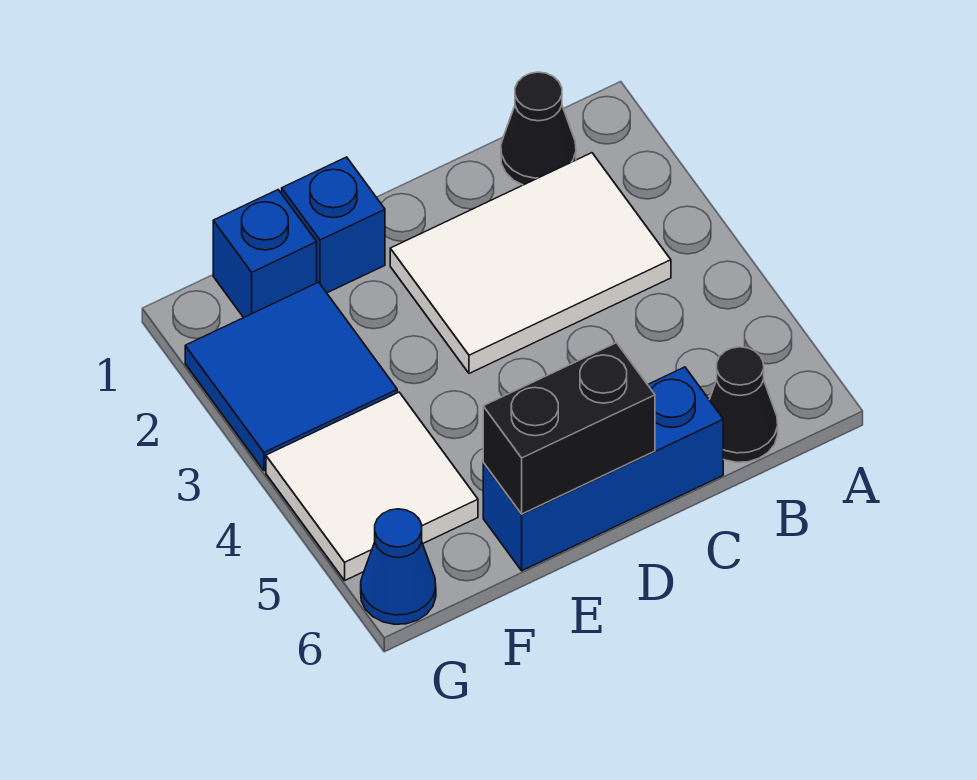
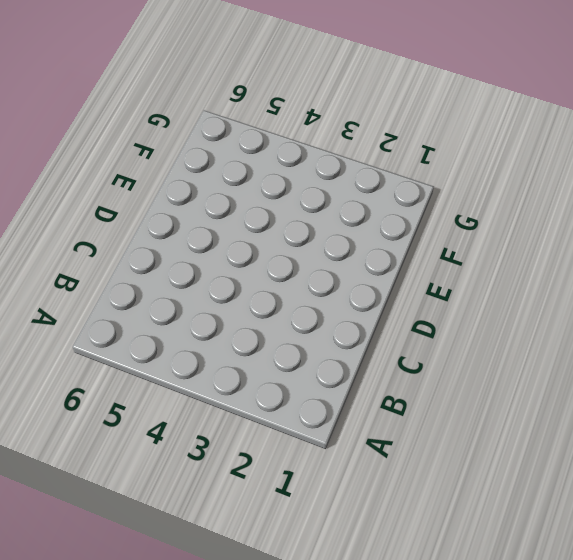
none -> black 1x1 cone [501,72,576,185]
none -> white 2x3 tile [390,153,671,373]

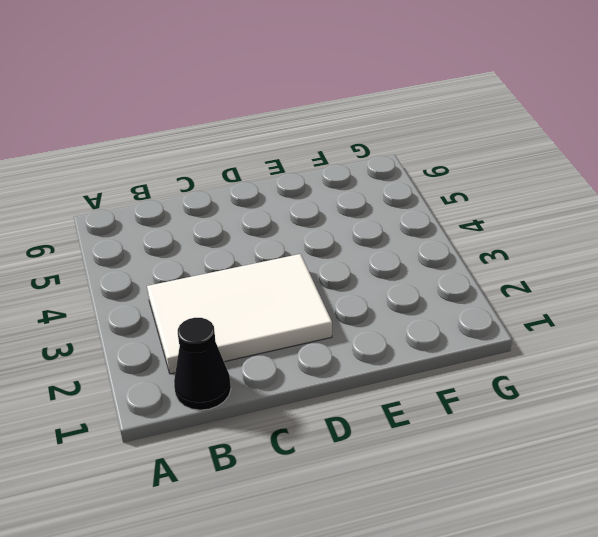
none -> black 1x1 cone [709,347,778,462]
none -> blue 1x3 brick [483,367,723,571]

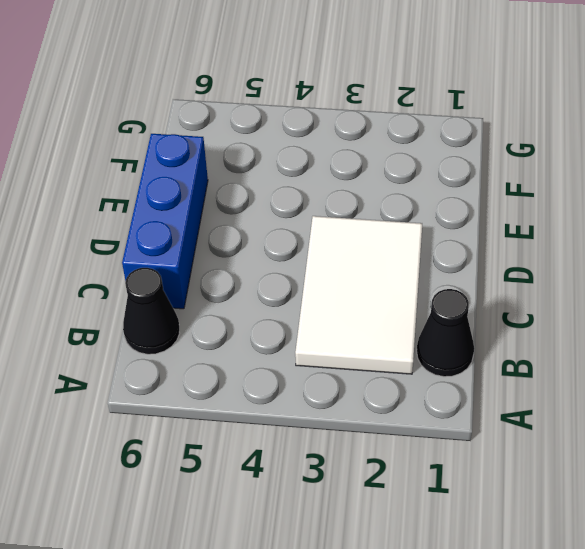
none -> blue 1x1 brick [282,157,385,293]
none -> blue 1x1 brick [213,190,317,318]

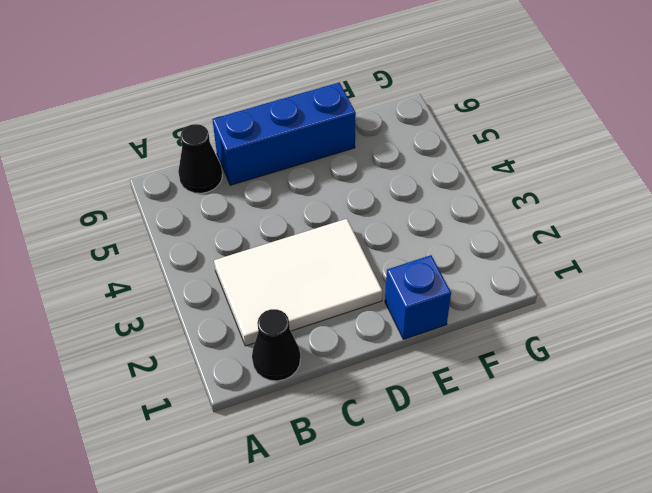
none -> blue 1x1 brick [213,190,317,318]
none -> blue 2x2 tile [185,282,397,471]

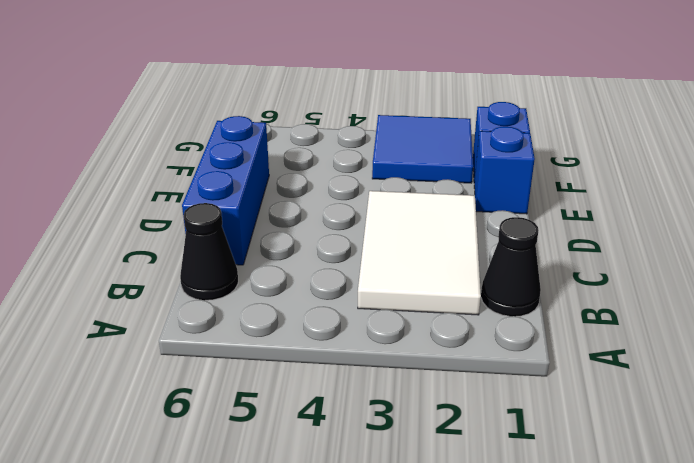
none -> white 2x2 tile [266,392,478,580]
none -> blue 1x1 cone [361,509,436,624]

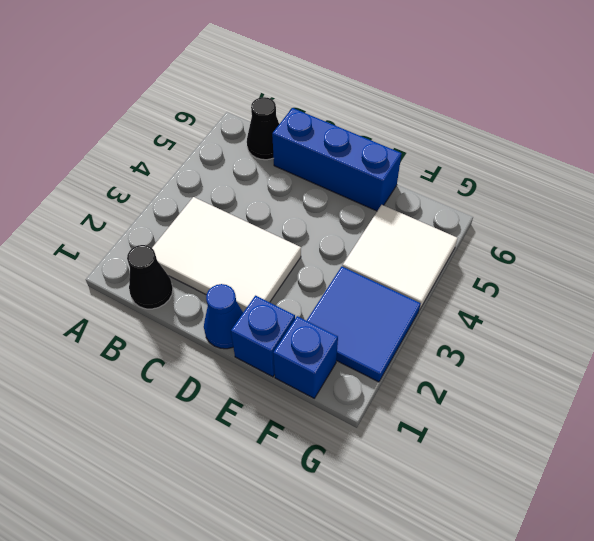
blue 1x1 cone [204,284,243,349] -> blue 1x1 cone moved to [361,509,436,624]
none -> black 1x2 brick [483,343,655,514]

